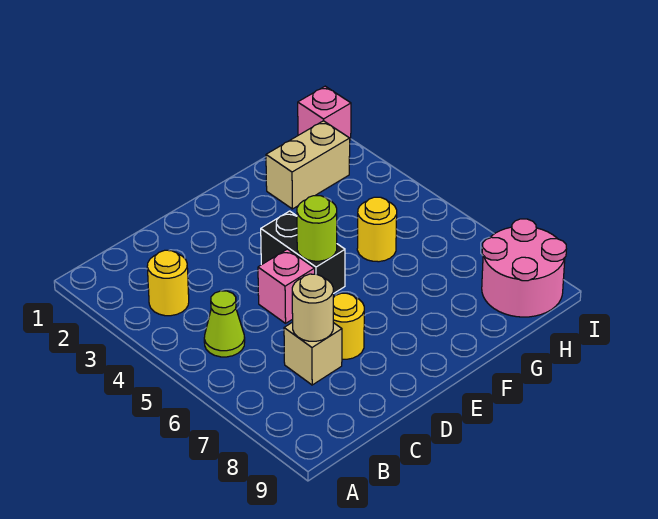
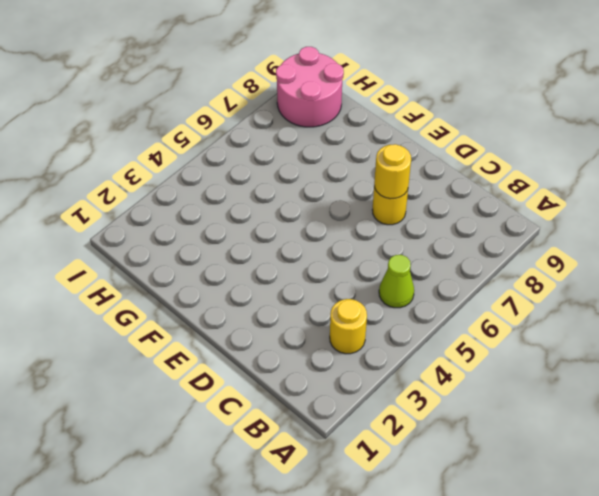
yellow 1x1 round brick [374,144,411,199] -> yellow 1x1 round brick moved to [357,197,397,262]
none -> tan 1x1 brick [284,322,342,385]
none -> pink 1x1 brick [258,249,315,323]
none -> black 1x2 brick [261,211,345,294]

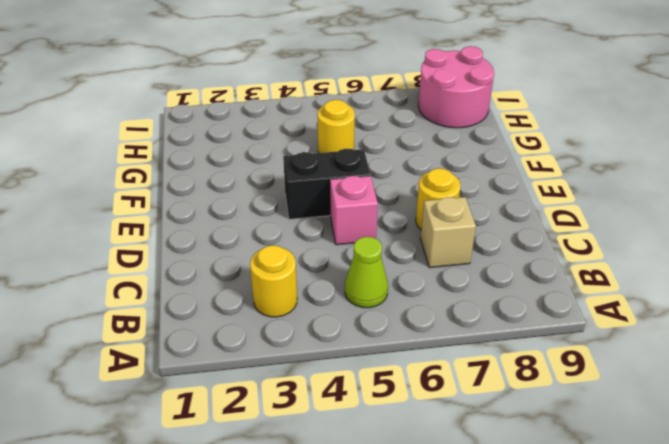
none -> tan 1x2 brick [266,121,350,209]
none -> pink 1x1 brick [298,86,351,140]
none -> tan 1x1 round brick [292,274,333,341]

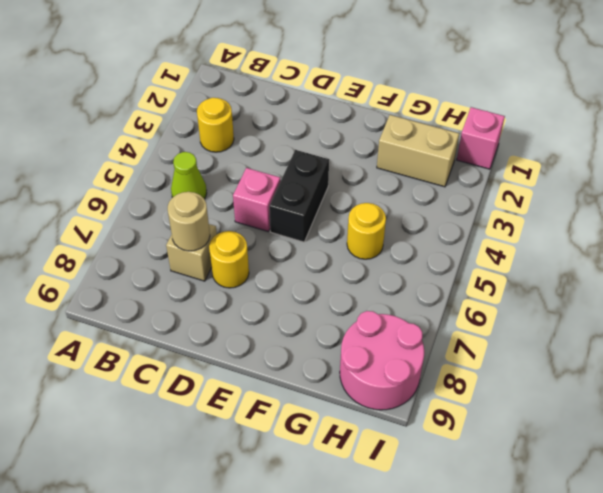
none -> lime 1x1 round brick [297,196,337,261]

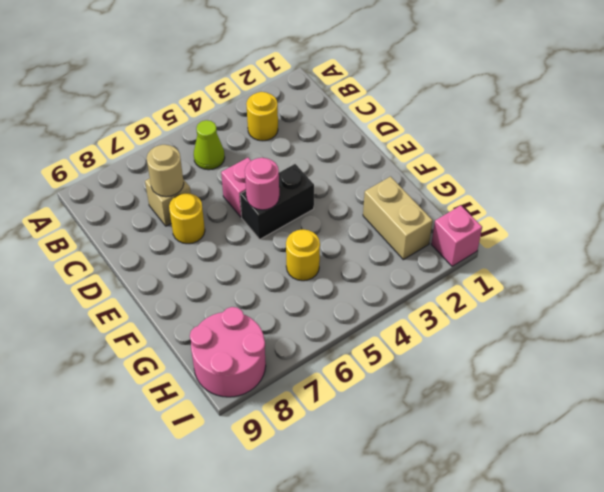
pink 1x1 round brick [245,158,279,210] -> lime 1x1 round brick [297,196,337,261]

